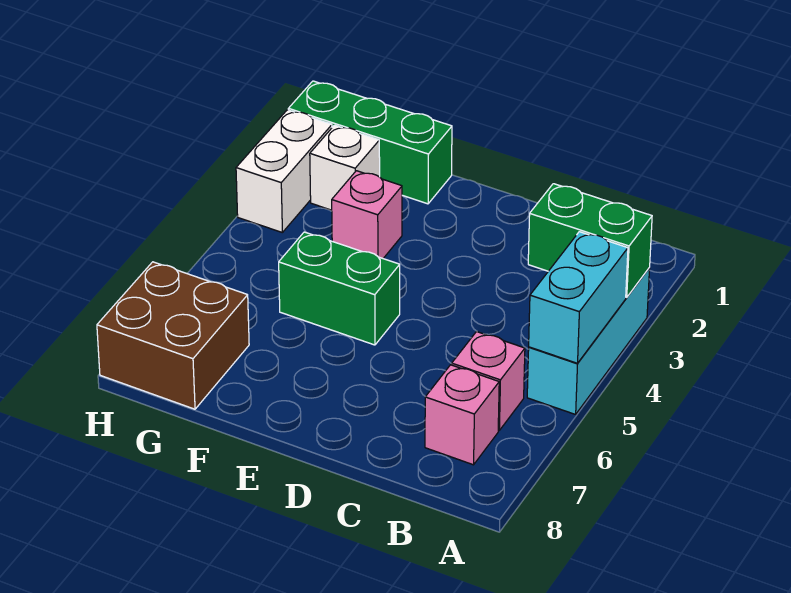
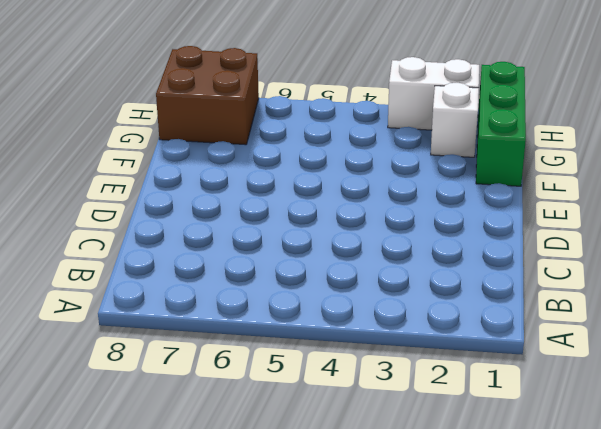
none -> cyan 1x3 brick [527,268,650,414]
none -> pink 1x1 brick [452,331,525,430]

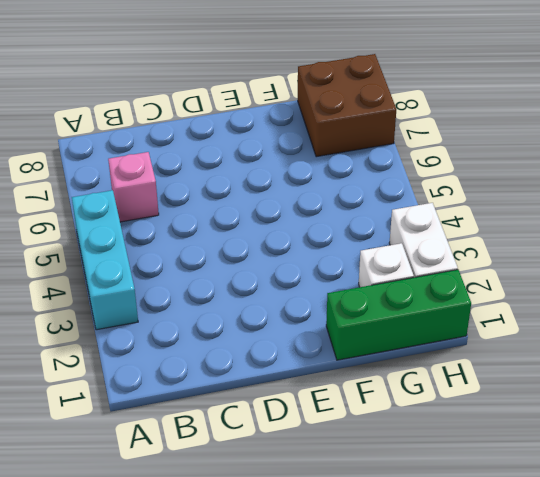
none -> pink 1x1 brick [425,365,499,465]
none -> green 1x2 brick [279,232,400,345]

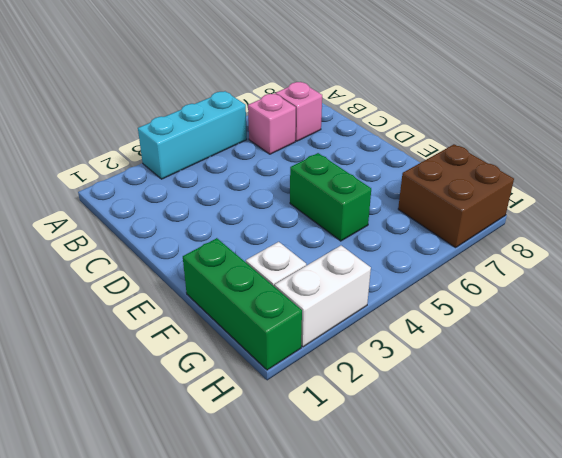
none -> pink 1x1 brick [332,171,402,258]
none -> green 1x2 brick [528,184,652,297]

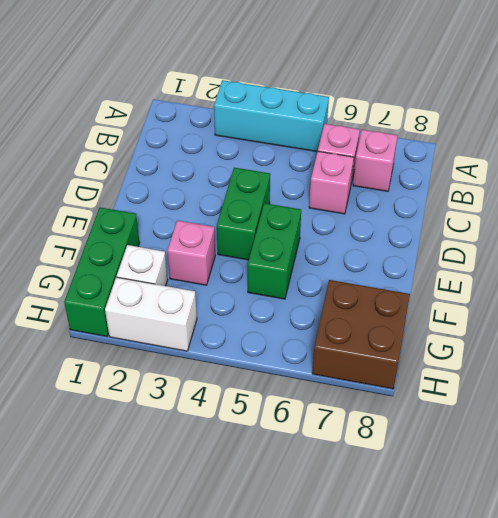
pink 1x1 brick [309,151,354,214] -> none
green 1x2 brick [217,168,270,260] -> green 1x2 brick moved to [528,184,652,297]
none -> cyan 1x2 brick [529,232,628,363]

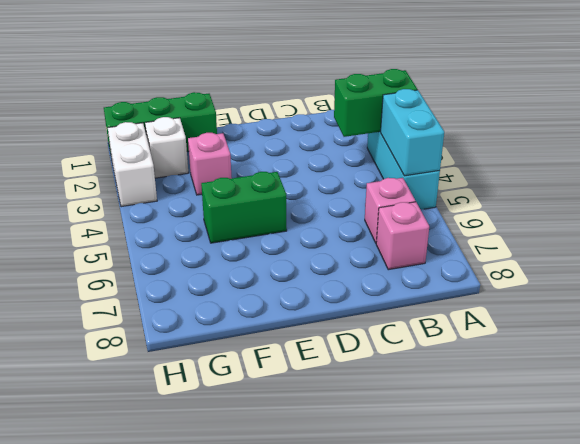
none -> brown 2x2 brick [97,262,249,409]

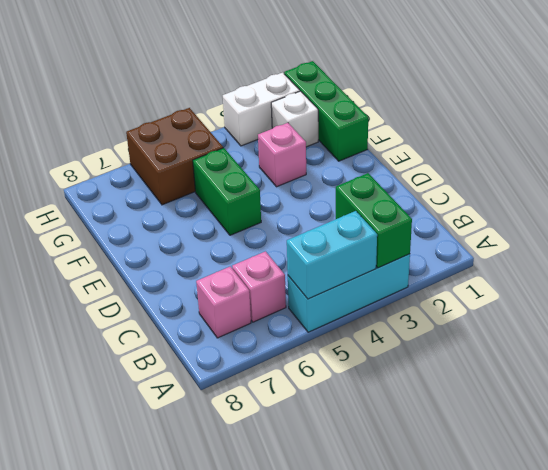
brown 2x2 brick [126,108,223,205] -> brown 2x2 brick moved to [97,262,249,409]

